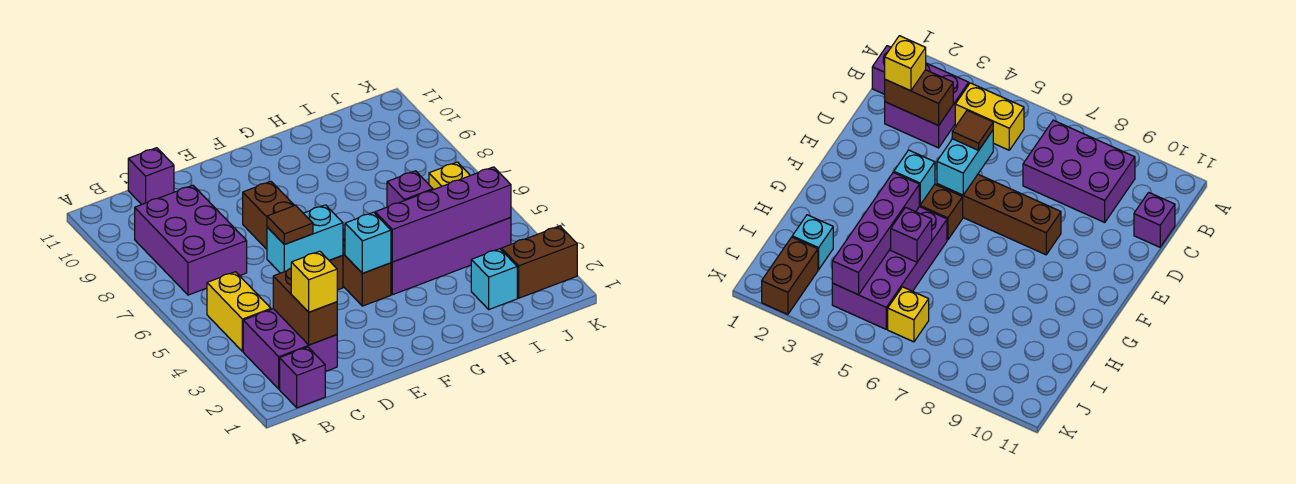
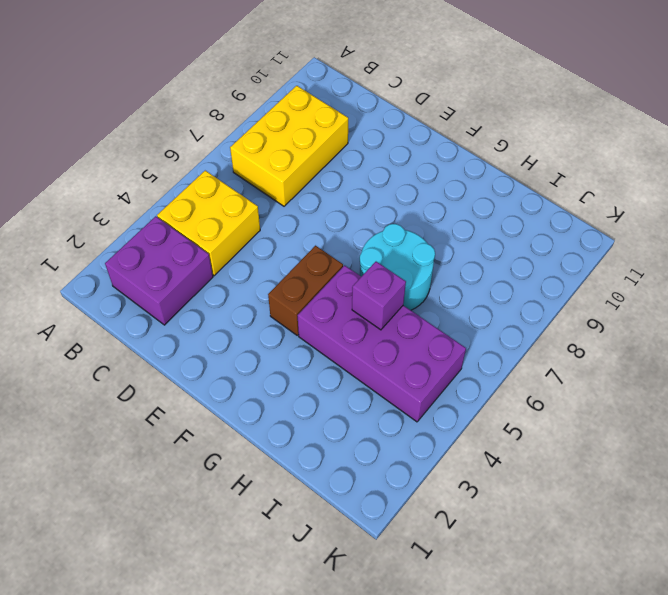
yellow 2x2 brick [157,171,260,276] -> yellow 1x2 brick [207,272,271,351]
yellow 2x3 brick [230,86,348,206] -> purple 2x3 brick [135,185,247,295]
cyan 2x2 round brick [360,224,435,310] -> none
none -> purple 1x1 brick [280,347,325,408]
none -> purple 1x1 brick [128,148,174,205]
none -> brown 1x4 brick [243,182,343,290]

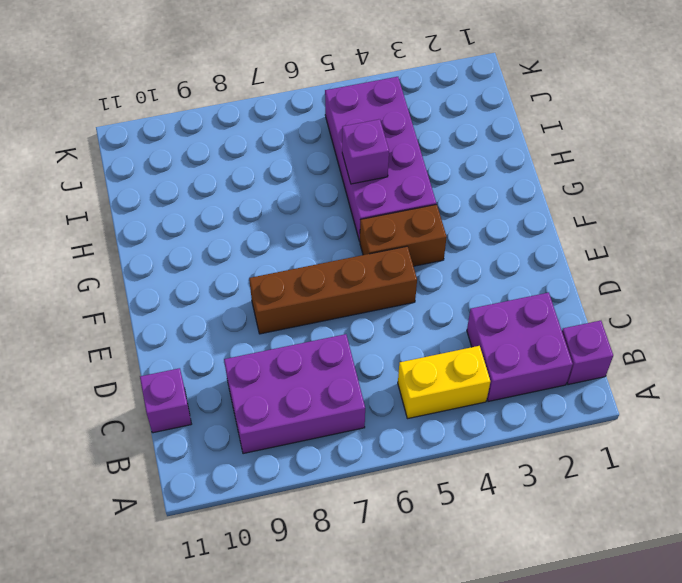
none -> cyan 1x1 brick [471,249,517,309]
none -> brown 1x2 brick [501,226,577,298]
none -> yellow 1x1 brick [429,162,470,190]

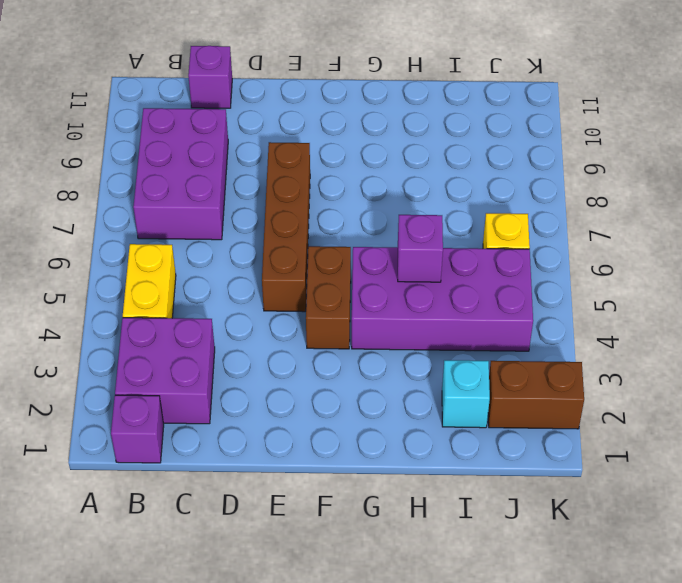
none -> brown 1x2 brick [273,268,337,345]
none -> cyan 1x2 brick [267,205,343,273]
none -> cyan 1x1 brick [345,212,391,273]

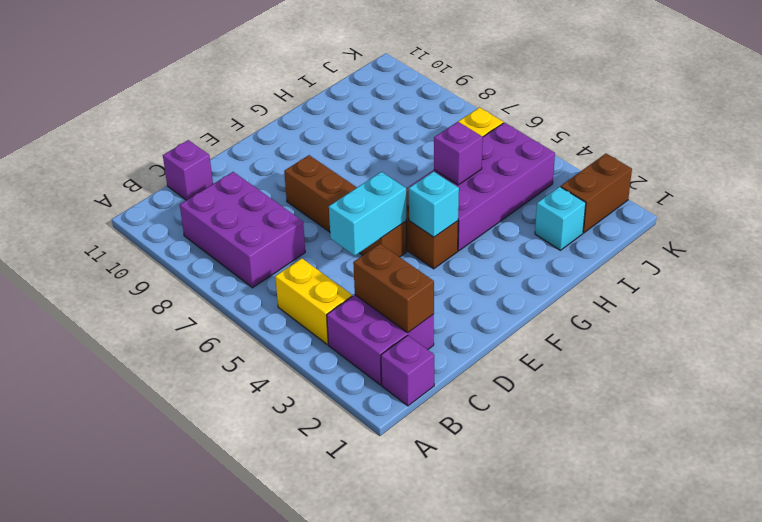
none -> purple 1x4 brick [375,167,511,262]
none -> yellow 1x1 brick [291,251,337,312]
none -> brown 1x1 tile [267,205,313,244]

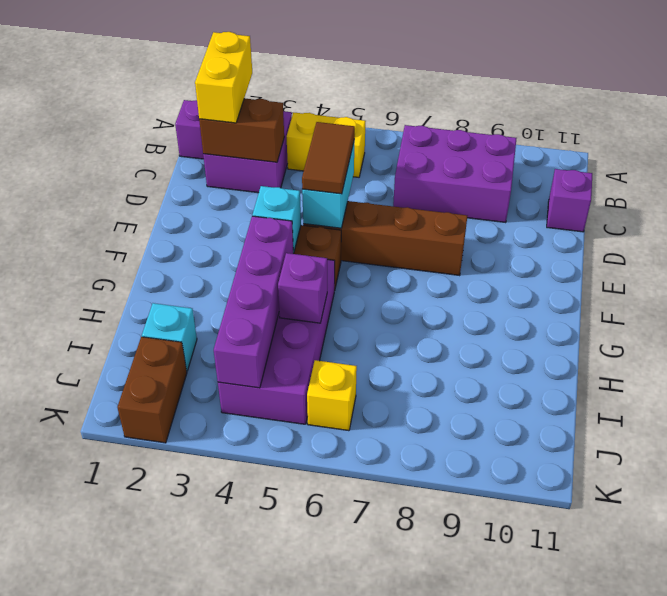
yellow 1x2 brick [195,32,252,123] -> yellow 1x1 brick [291,251,337,312]
brown 1x2 tile [302,122,355,194] -> brown 1x1 tile [267,205,313,244]

